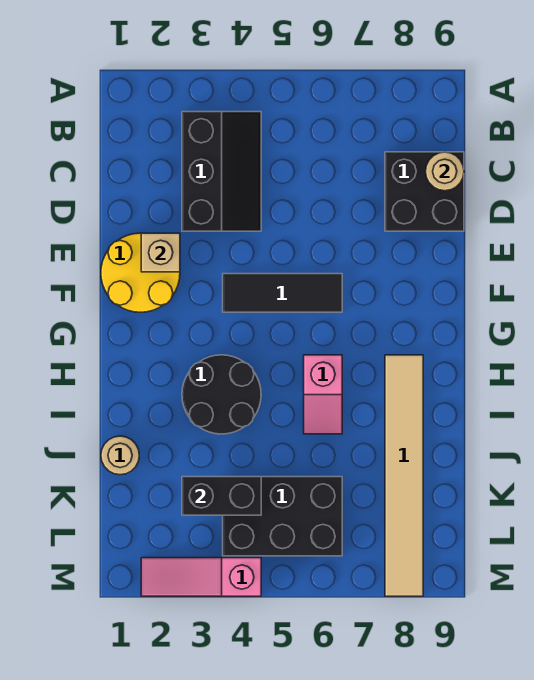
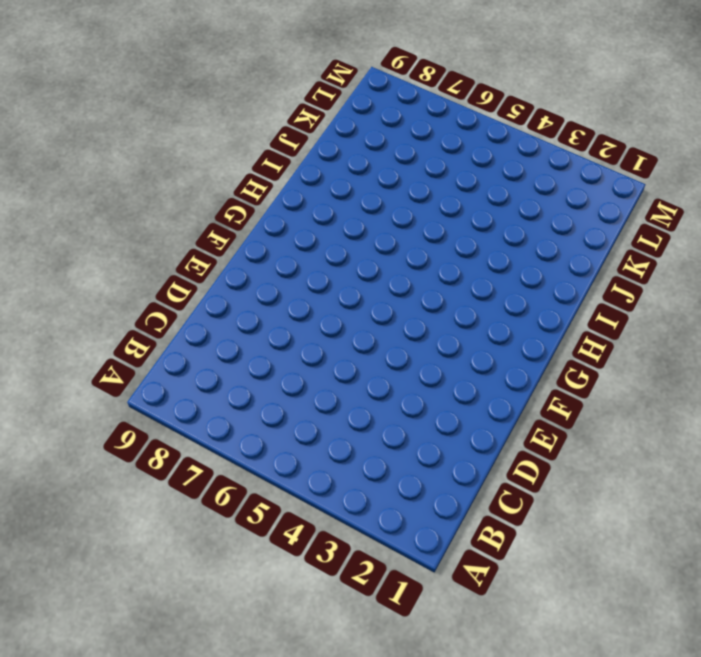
none -> black 2x3 slope [182,112,261,231]
none -> black 2x2 brick [385,152,464,231]
none -> yellow 2x2 round brick [101,233,180,312]

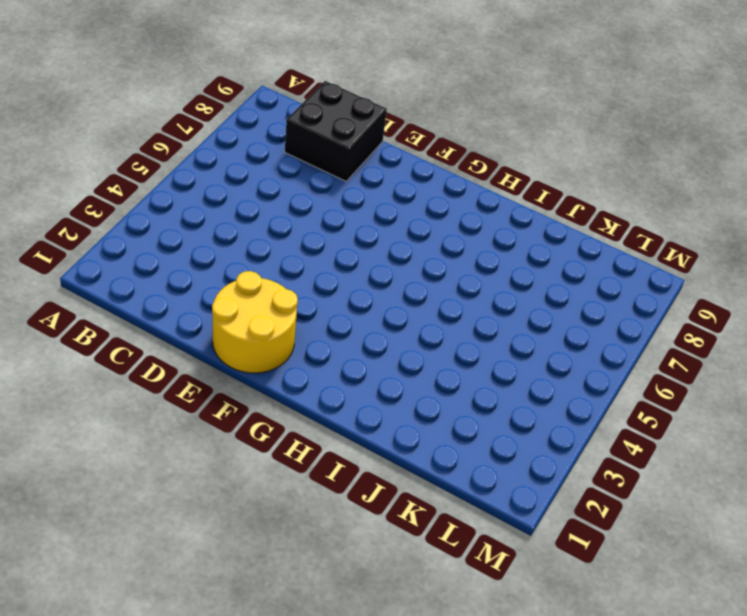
none -> black 2x3 slope [182,112,261,231]
none -> black 1x3 tile [223,274,342,312]
none -> black 2x2 round brick [182,355,261,434]

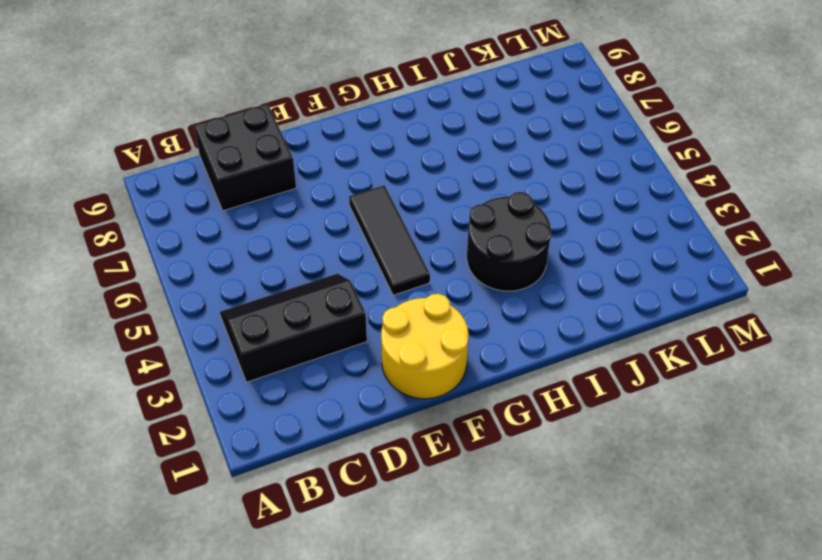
none -> pink 1x2 slope [304,355,342,434]
none -> tan 1x6 tile [385,355,423,596]
none -> tan 1x1 round brick [101,436,139,475]

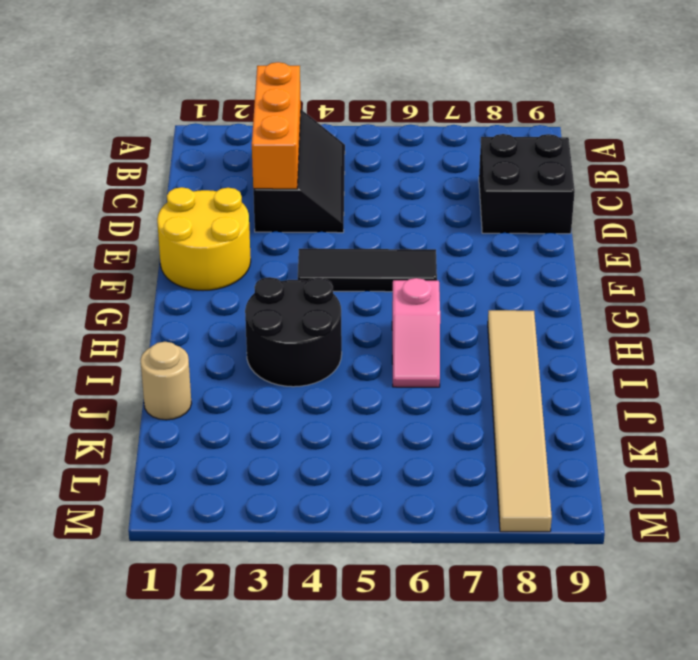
orange 1x3 brick [252,62,301,189] -> none
none -> black 2x3 brick [223,477,342,556]
none -> pink 1x3 slope [141,558,261,596]
none -> tan 1x1 round brick [425,152,464,191]

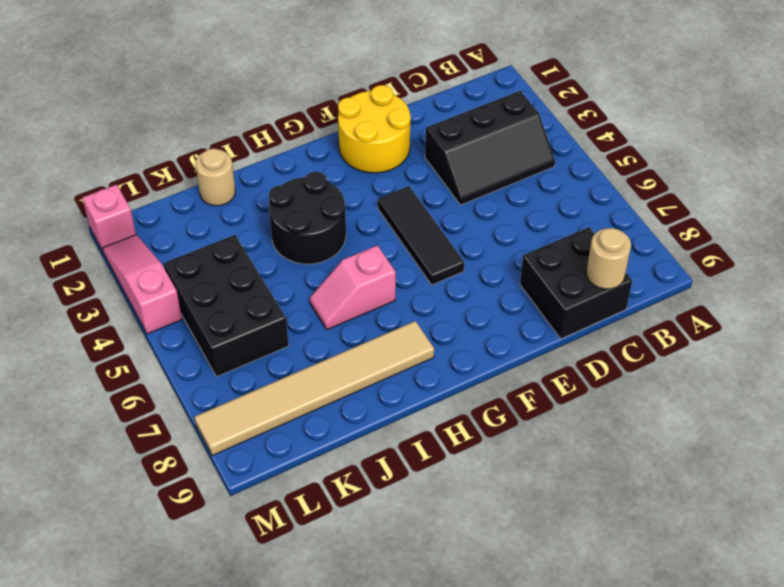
pink 1x1 brick [82,184,136,251] -> none
none -> tan 1x1 brick [141,233,180,272]
none -> black 1x2 brick [182,477,261,515]

